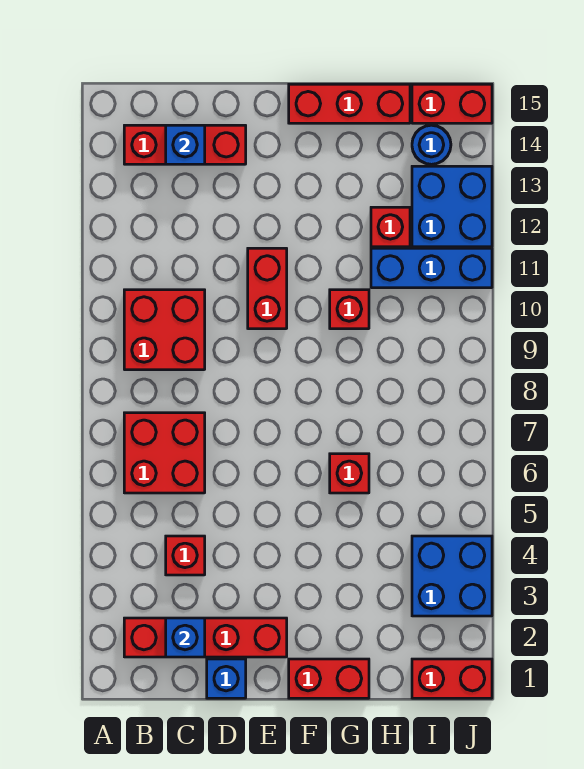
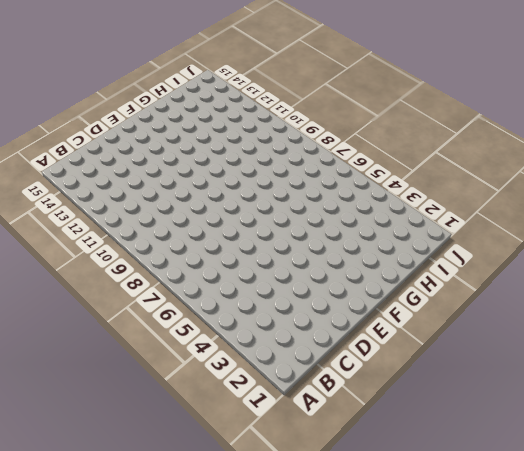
none -> red 1x4 brick [124,618,287,657]
none -> red 2x2 brick [124,413,205,493]
none -> red 2x2 brick [124,290,205,370]

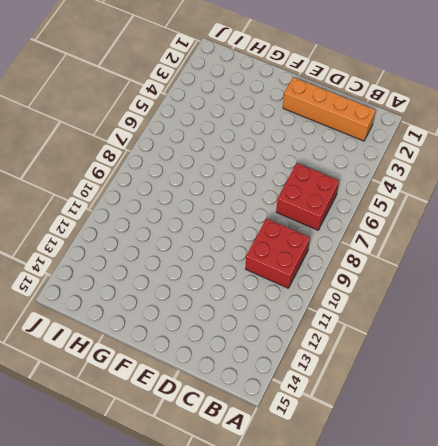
orange 1x4 brick [283,77,376,141] -> red 1x4 brick [124,618,287,657]
none -> red 1x3 brick [124,125,246,164]
none -> red 1x1 brick [166,536,205,575]
none -> blue 1x1 brick [207,659,246,698]

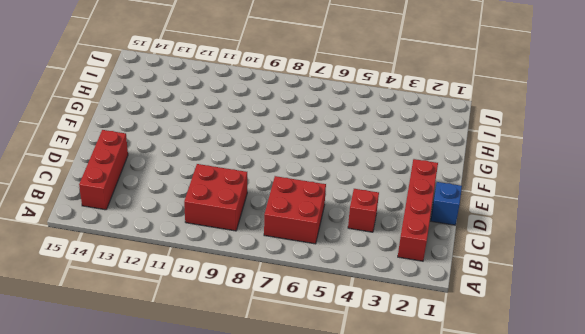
none -> red 1x2 brick [248,248,287,329]
none -> red 1x2 brick [289,659,369,698]
none -> red 1x3 brick [289,84,410,123]

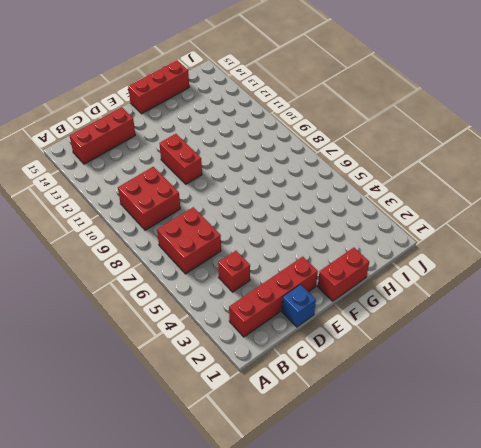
none -> red 1x1 brick [330,454,369,493]
none -> red 1x1 brick [330,290,369,329]
none -> blue 1x3 brick [371,248,492,288]

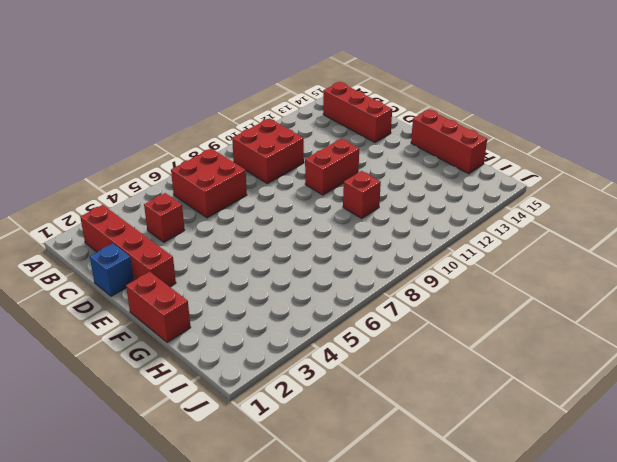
none -> red 1x1 brick [330,454,369,493]
none -> blue 1x3 brick [371,248,492,288]
none -> red 1x1 brick [371,207,410,247]

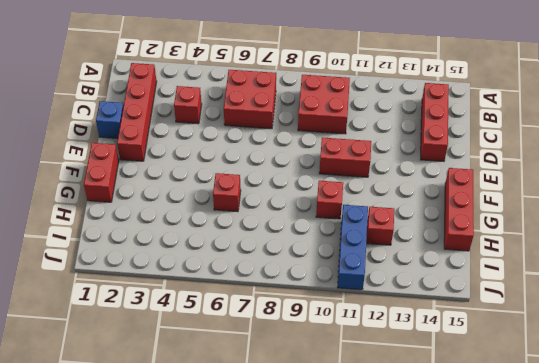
none -> red 1x2 brick [412,659,492,698]
none -> blue 2x2 brick [412,536,492,616]
none -> blue 2x2 brick [412,166,492,247]

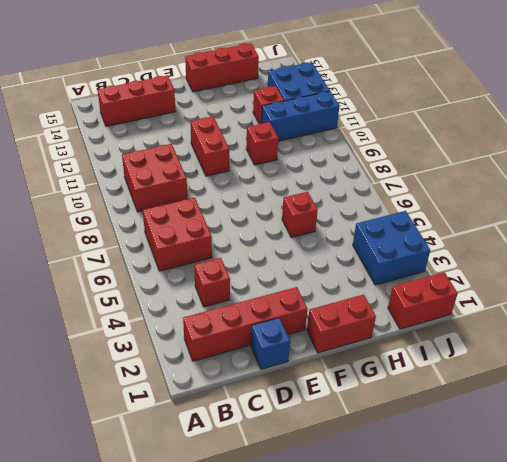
none -> blue 1x1 round brick [412,125,451,164]
none -> red 1x2 brick [412,84,492,123]
none -> blue 1x1 brick [166,618,205,657]

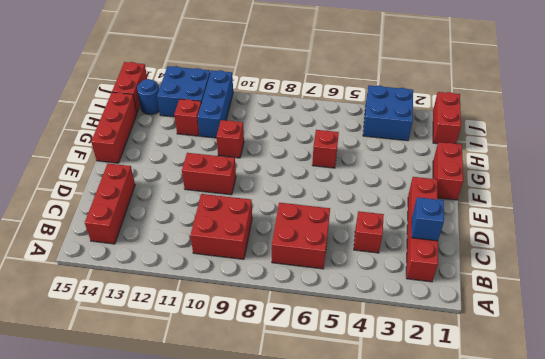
none -> blue 1x1 brick [207,659,246,698]
none -> blue 1x1 brick [166,125,205,164]

